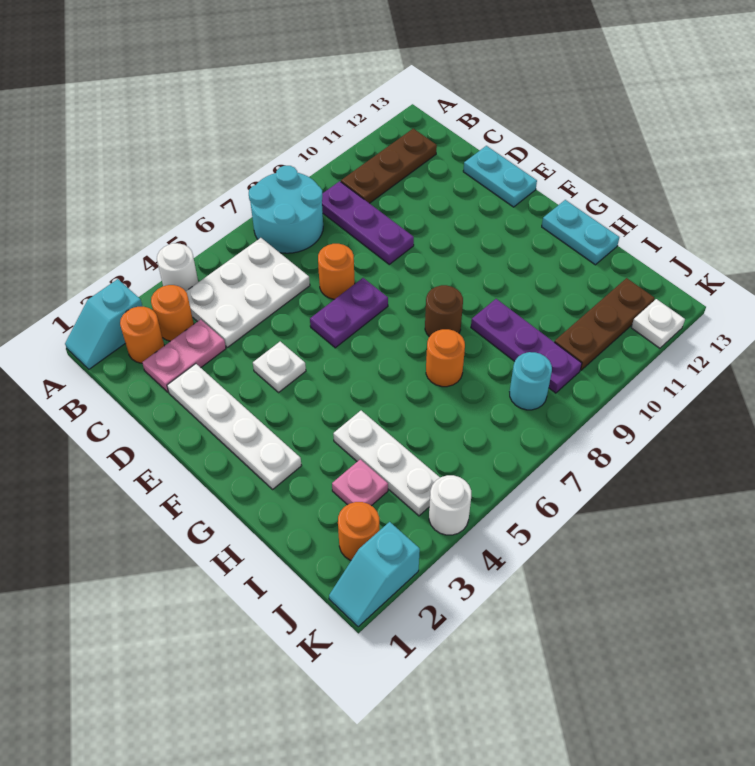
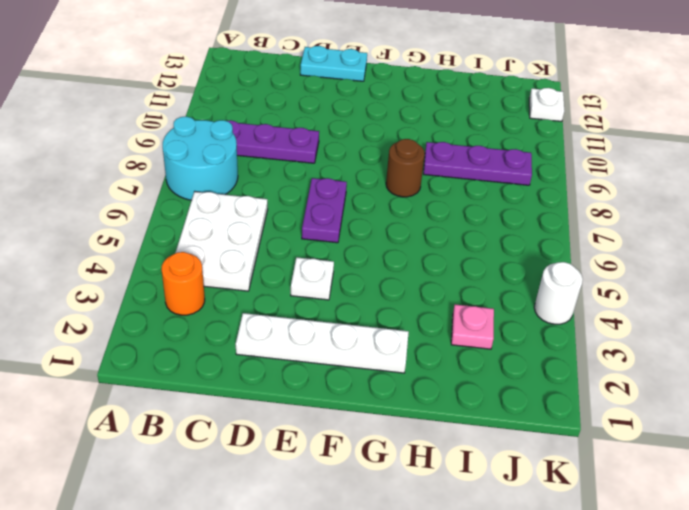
none -> cyan 1x2 slope [65,279,143,369]
none -> white 1x1 round brick [157,243,198,291]
none -> orange 1x1 round brick [120,307,164,363]

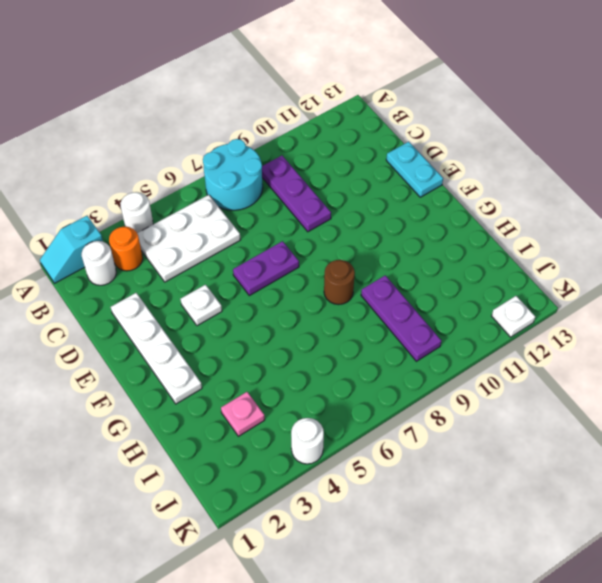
white 1x1 round brick [82,241,116,285] -> orange 1x1 round brick [120,307,164,363]
none -> brown 1x3 plate [341,129,437,203]
none -> pink 1x2 plate [142,319,226,392]
none -> orange 1x1 round brick [318,244,355,299]

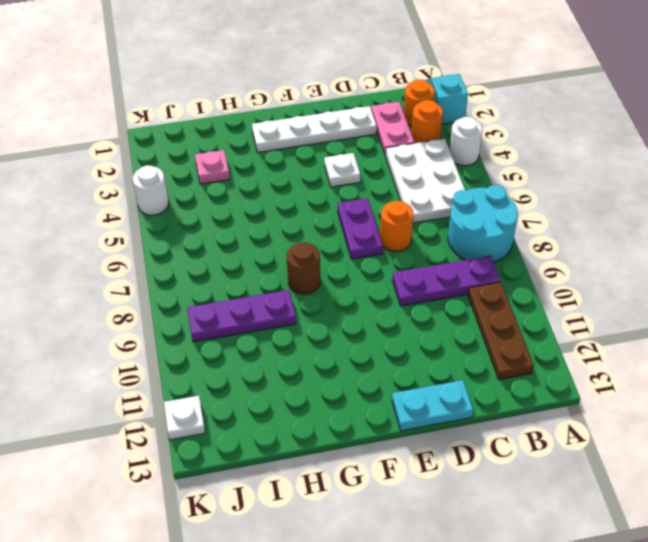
none -> cyan 1x2 plate [542,200,619,265]
none -> white 1x3 plate [333,411,440,516]
none -> orange 1x1 round brick [426,329,465,387]

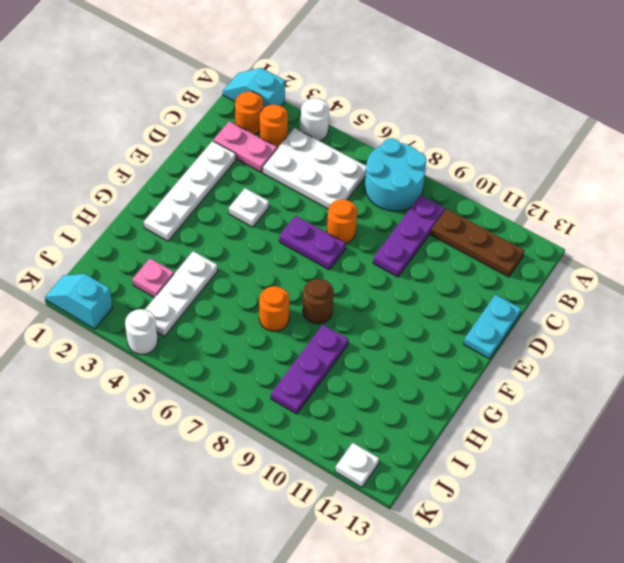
none -> cyan 1x2 plate [542,200,619,265]
none -> orange 1x1 round brick [338,502,379,560]
none -> cyan 1x1 round brick [510,352,552,410]

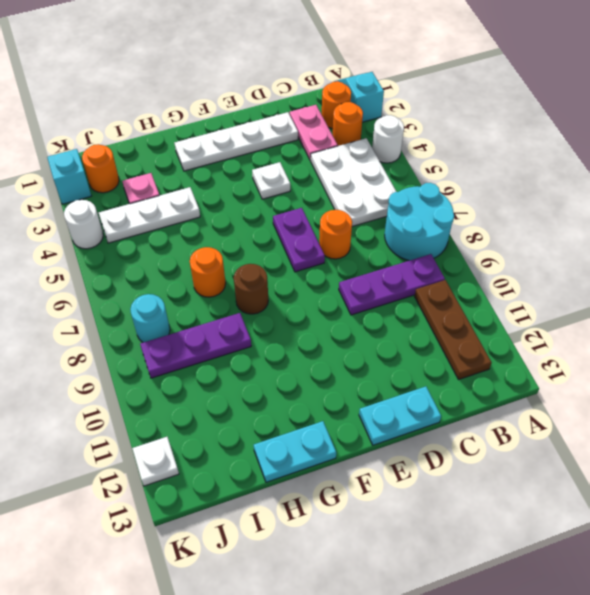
none -> brown 1x3 plate [555,278,655,370]

